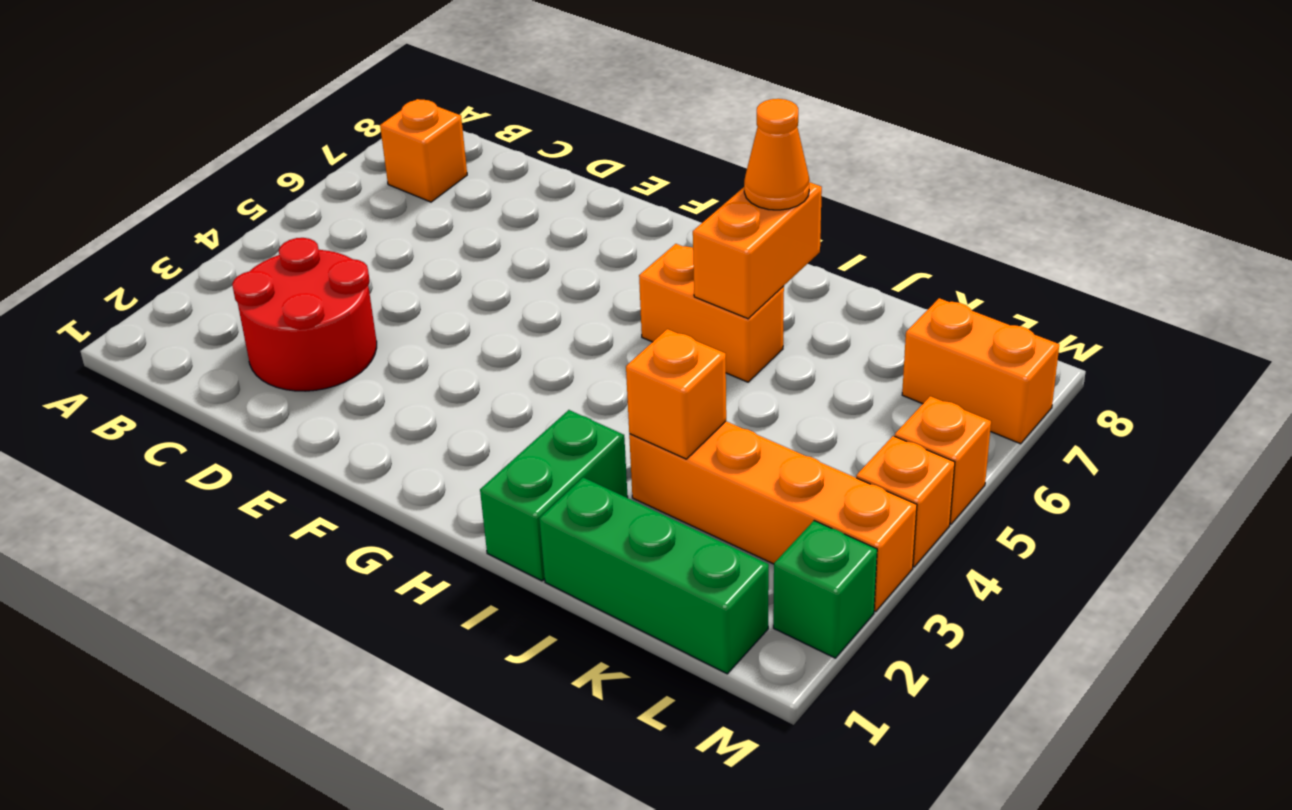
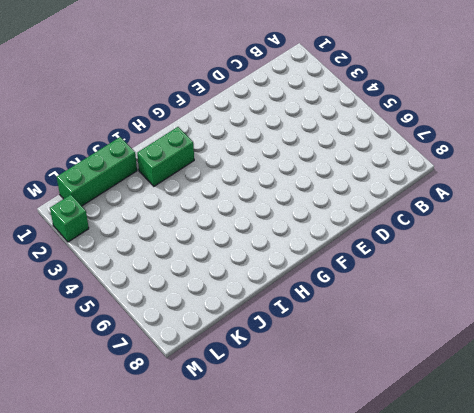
green 1x2 brick [137,127,194,186] -> green 1x2 brick turned to [480,410,628,581]
none -> orange 1x1 brick [380,99,467,202]
none -> red 2x2 round brick [232,238,377,391]
none -> orange 1x2 brick [639,244,784,382]

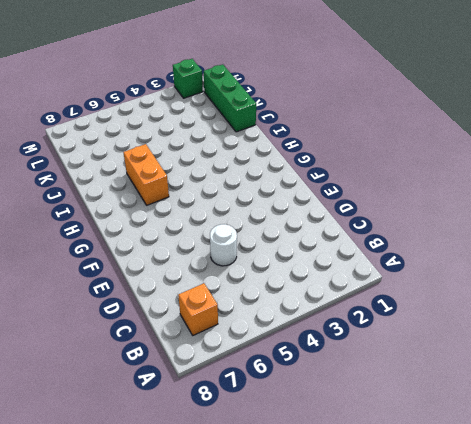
white 1x1 round brick [210,224,237,266] -> none
none -> red 2x2 round brick [232,238,377,391]
none -> green 1x2 brick [480,410,628,581]
none -> orange 1x4 brick [629,421,917,611]

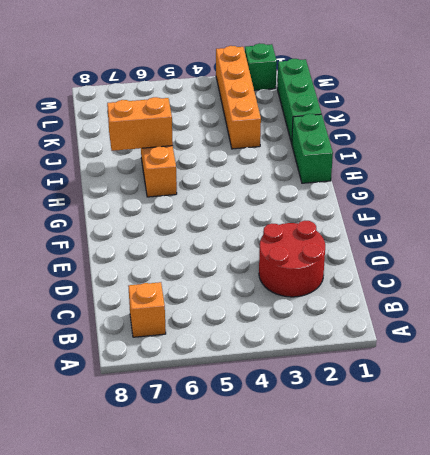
green 1x2 brick [292,114,333,183] -> green 1x2 brick turned to [480,410,628,581]
none -> orange 1x2 brick [902,298,1059,444]
none -> orange 1x1 brick [856,436,955,567]
none -> orange 1x1 brick [895,396,991,524]

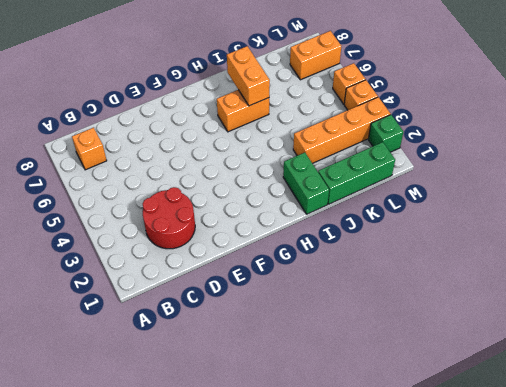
none -> orange 1x1 brick [626,329,726,459]
none -> orange 1x1 cone [744,99,810,210]

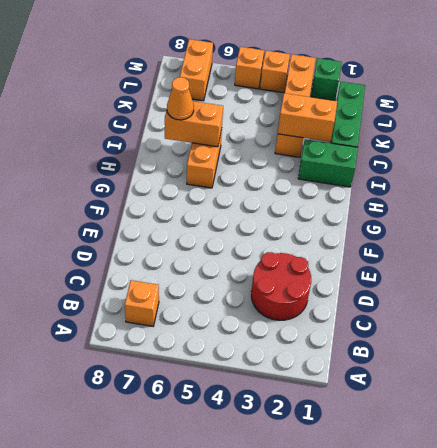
orange 1x2 brick [278,93,337,142] -> orange 1x1 brick [626,329,726,459]

